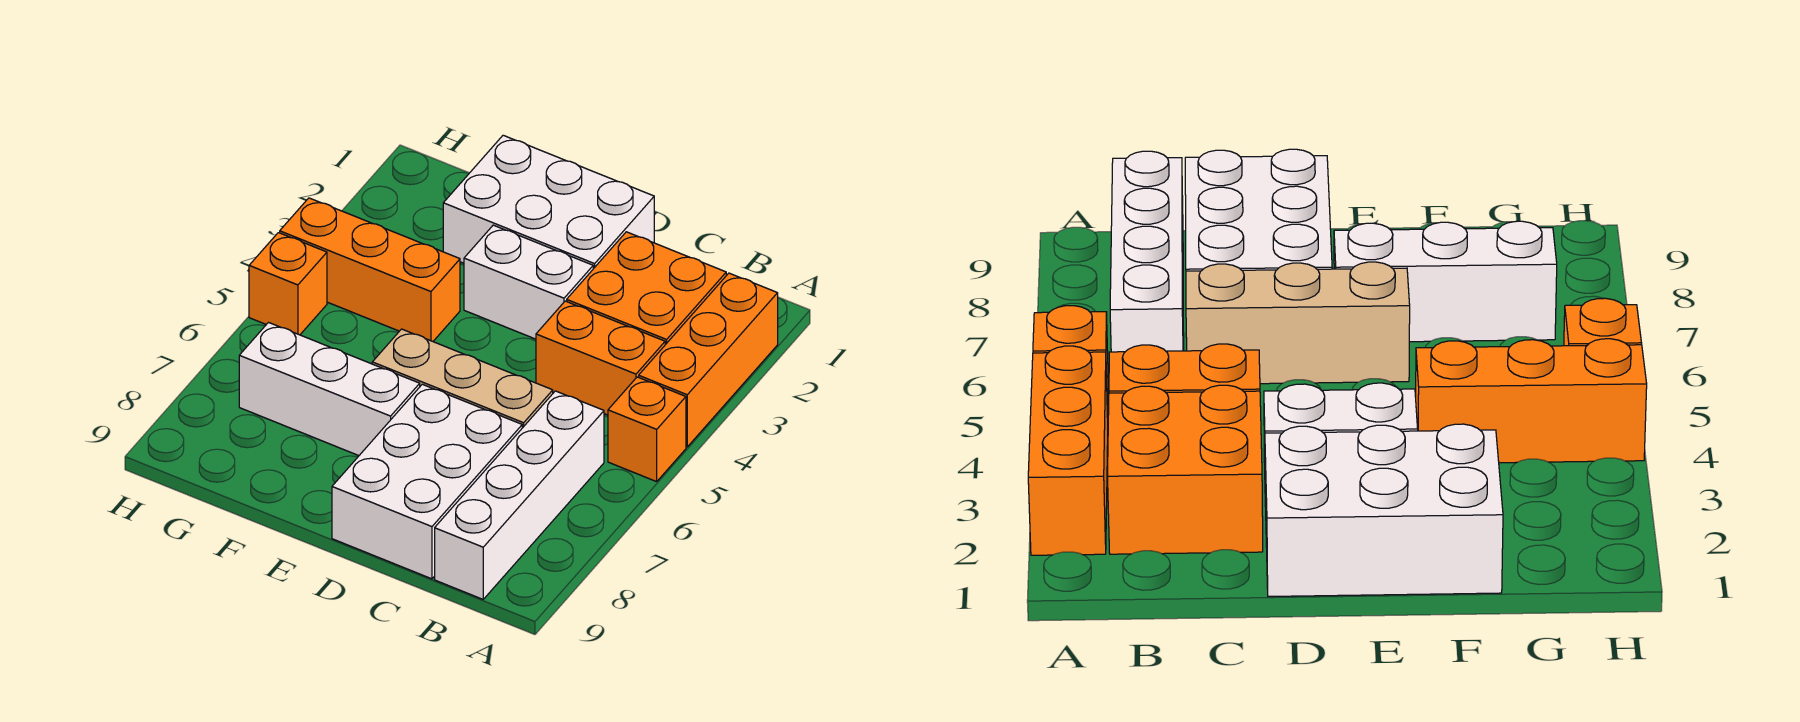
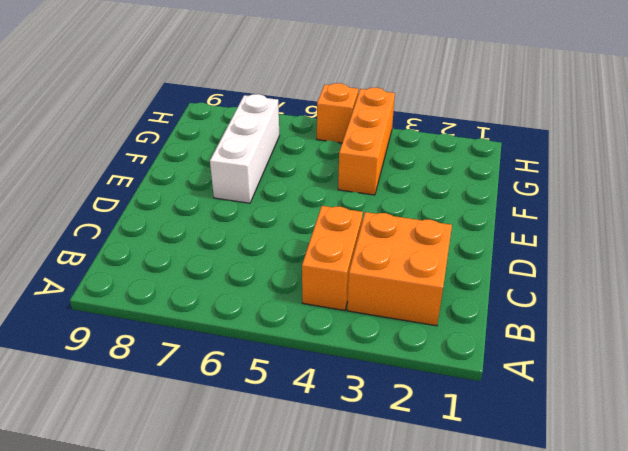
none -> orange 1x3 brick [639,273,778,447]
none -> orange 1x1 brick [608,377,686,482]
none -> white 1x4 brick [435,391,604,599]

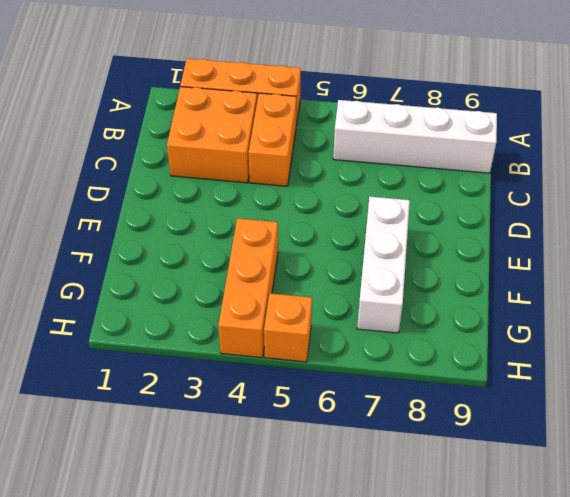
none -> orange 1x1 brick [608,377,686,482]
none -> tan 1x3 brick [372,329,553,428]
none -> white 2x3 brick [332,384,522,579]

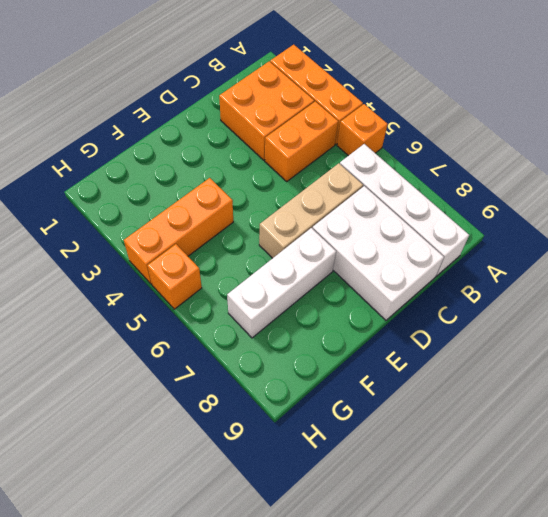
none -> white 2x3 brick [443,135,654,269]
none -> white 1x2 brick [464,225,593,339]

